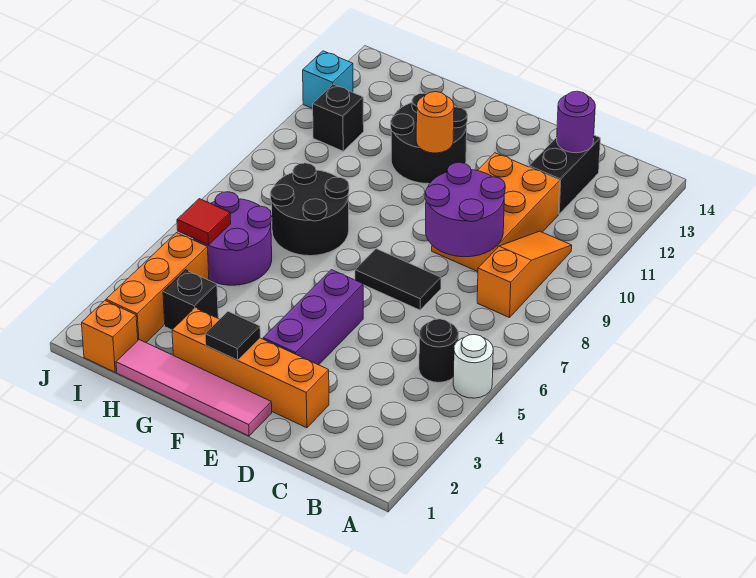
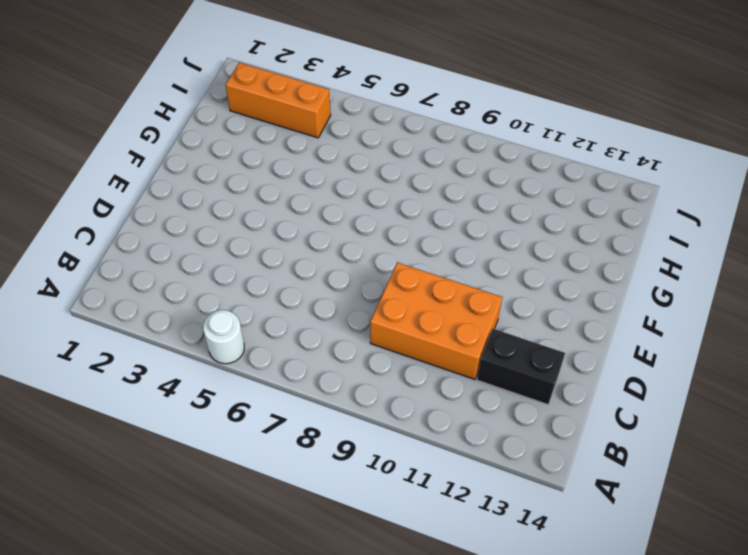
none -> black 1x1 round brick [419,319,458,382]
none -> orange 1x3 slope [477,231,572,318]
none -> orange 1x4 brick [172,308,329,428]

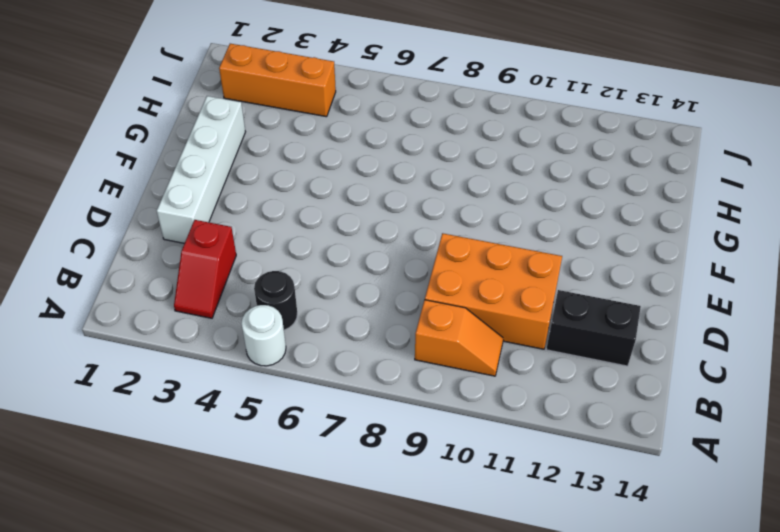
red 1x2 slope [174,220,236,318] -> none
orange 1x2 slope [415,300,503,376] -> orange 1x3 slope [477,231,572,318]
white 1x4 brick [157,96,245,243] -> orange 1x4 brick [172,308,329,428]
none -> black 1x2 tile [355,249,441,310]
none -> pink 1x4 tile [116,340,272,436]
none -> purple 1x3 brick [263,270,363,365]

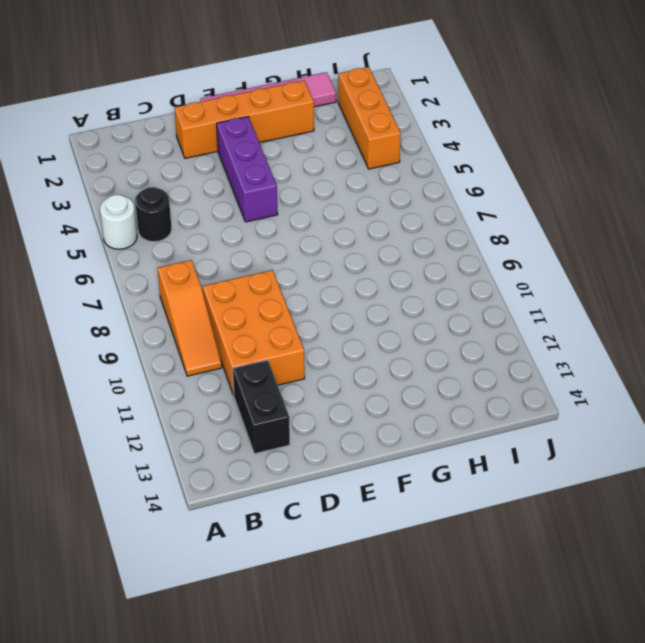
none -> black 1x2 tile [355,249,441,310]
none -> black 2x2 round brick [391,93,468,184]
none -> black 2x2 round brick [270,163,349,256]

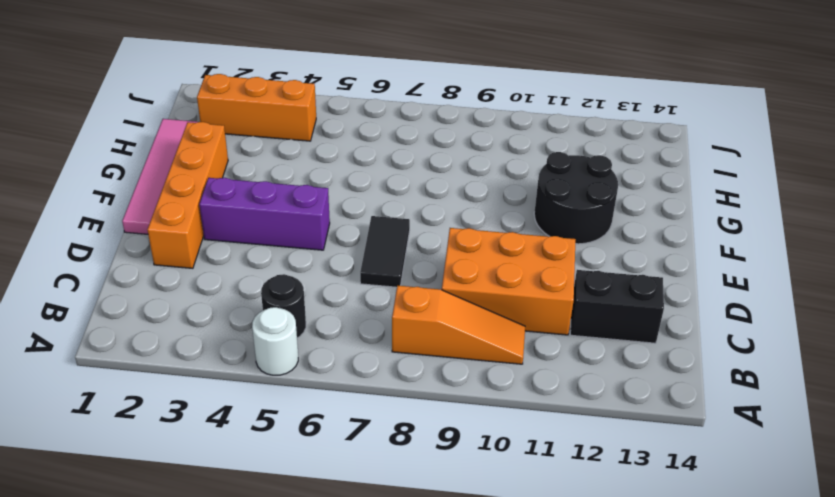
none -> black 2x2 round brick [270,163,349,256]
none -> black 1x1 brick [163,270,218,330]
none -> purple 2x2 round brick [194,192,272,285]

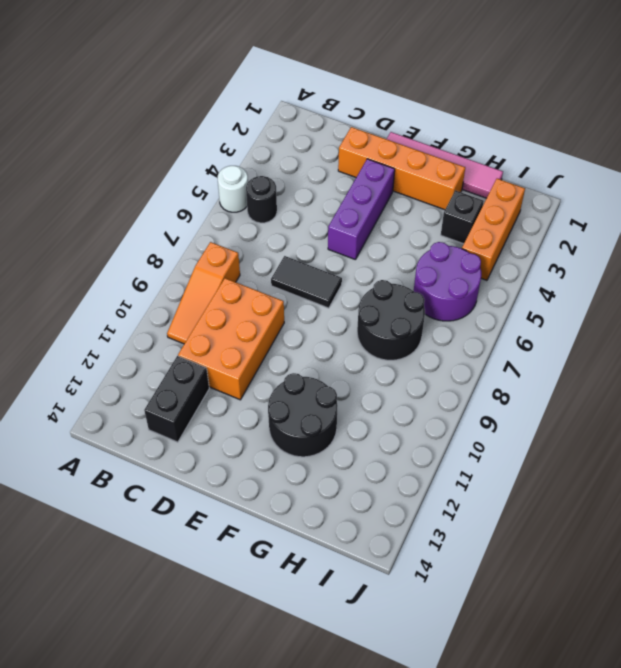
none -> orange 1x1 brick [82,301,138,372]
none -> black 1x1 brick [313,84,364,151]
none -> cyan 1x1 brick [303,51,353,109]

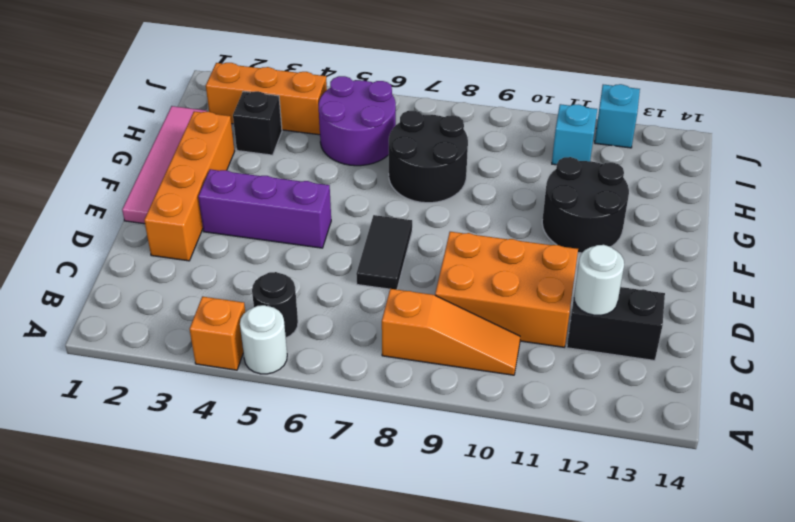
orange 1x1 brick [190,296,245,370] -> orange 1x1 brick moved to [82,301,138,372]
white 1x1 round brick [574,245,624,315] -> none
cyan 1x1 brick [552,104,597,165] -> black 1x1 brick [313,84,364,151]
none -> purple 2x2 round brick [425,162,505,257]
none -> purple 1x1 round brick [557,91,595,153]
none -> black 1x1 tile [205,312,260,360]

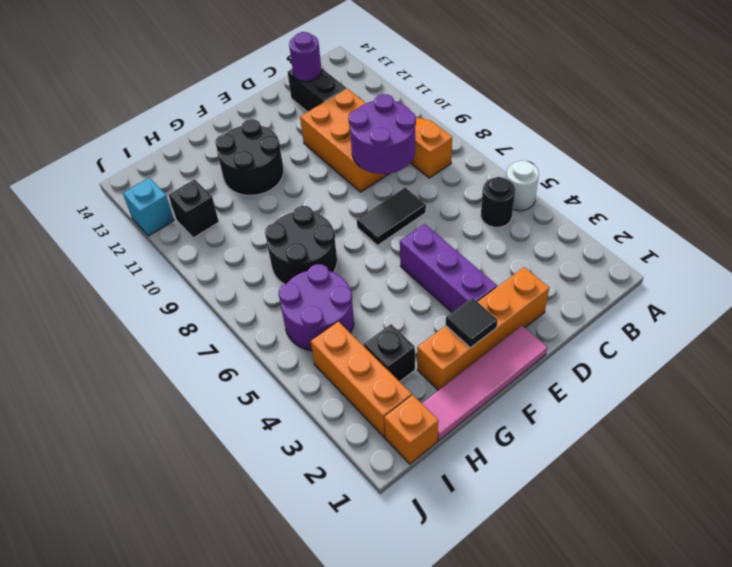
none -> orange 1x1 round brick [416,92,454,153]
none -> red 1x1 tile [177,199,231,245]

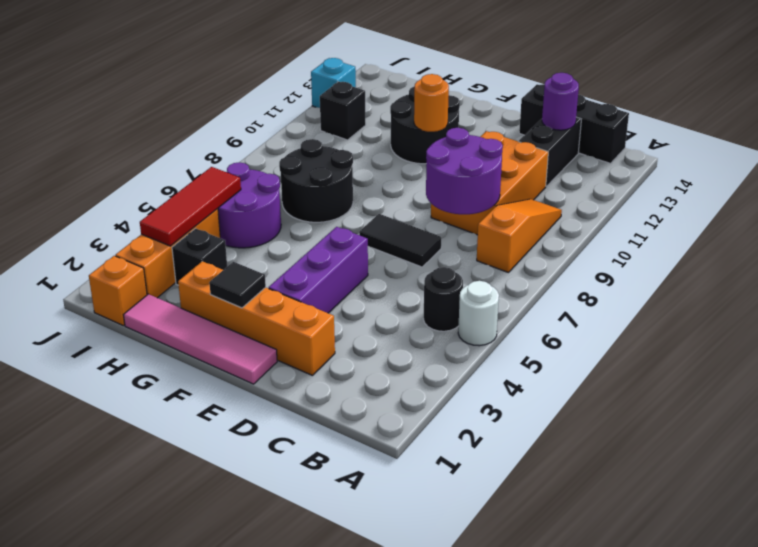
black 1x3 brick [519,84,629,163] -> none
red 1x3 tile [140,167,241,246] -> red 1x1 tile [177,199,231,245]

